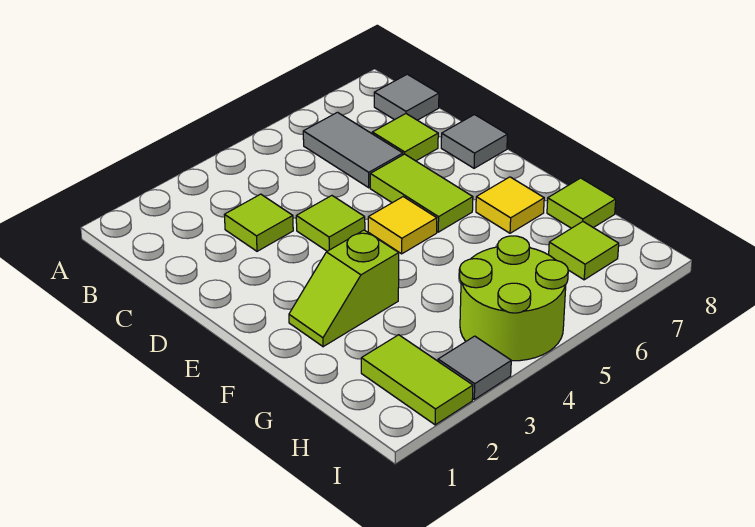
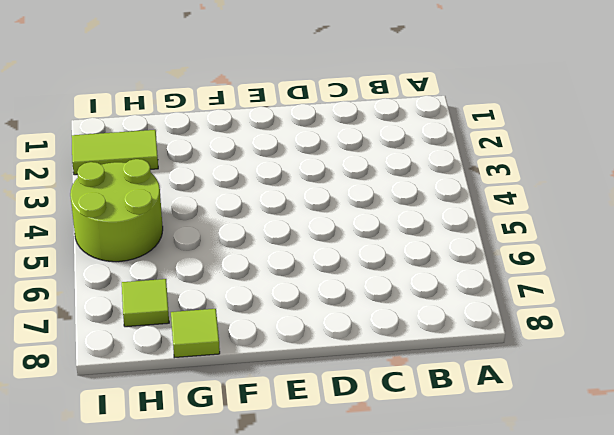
none -> grey 1x2 tile [303,112,403,188]
none -> grey 1x1 tile [374,74,439,120]
none -> lime 1x1 tile [225,194,293,251]

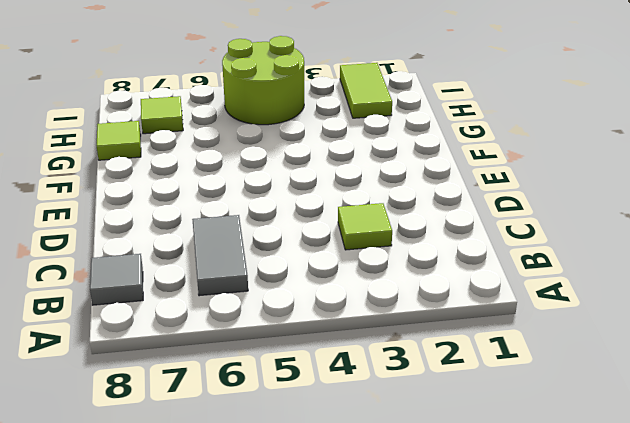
none -> lime 1x1 tile [372,114,438,161]
none -> lime 1x1 tile [296,196,365,251]
none -> lime 1x2 tile [370,154,473,232]

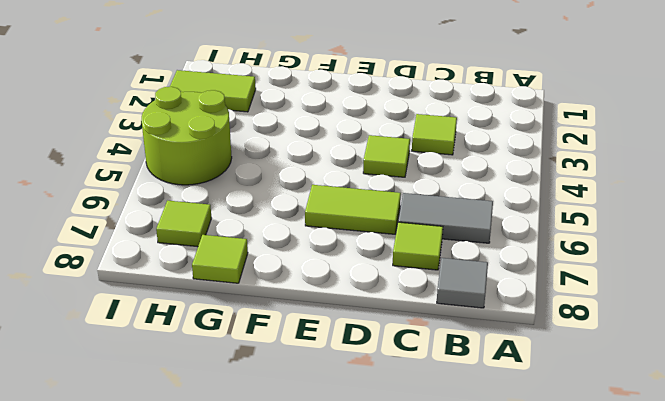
none -> grey 1x1 tile [441,115,507,168]
none -> yellow 1x1 tile [368,197,437,254]
none -> lime 1x2 slope [289,230,399,347]

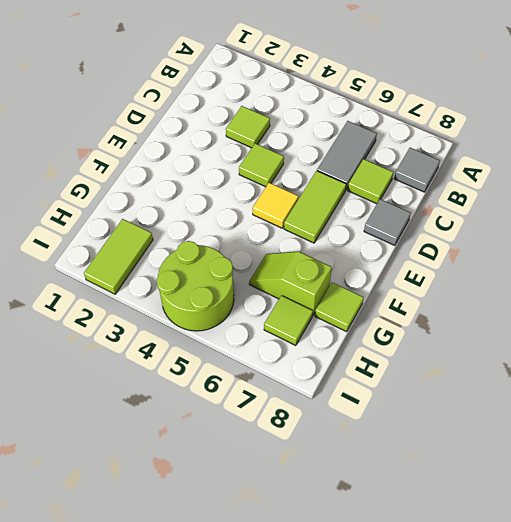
lime 1x2 slope [249,251,332,315] -> lime 1x2 slope moved to [289,230,399,347]
none -> yellow 1x1 tile [476,177,544,233]
none -> grey 1x1 tile [438,336,511,399]

